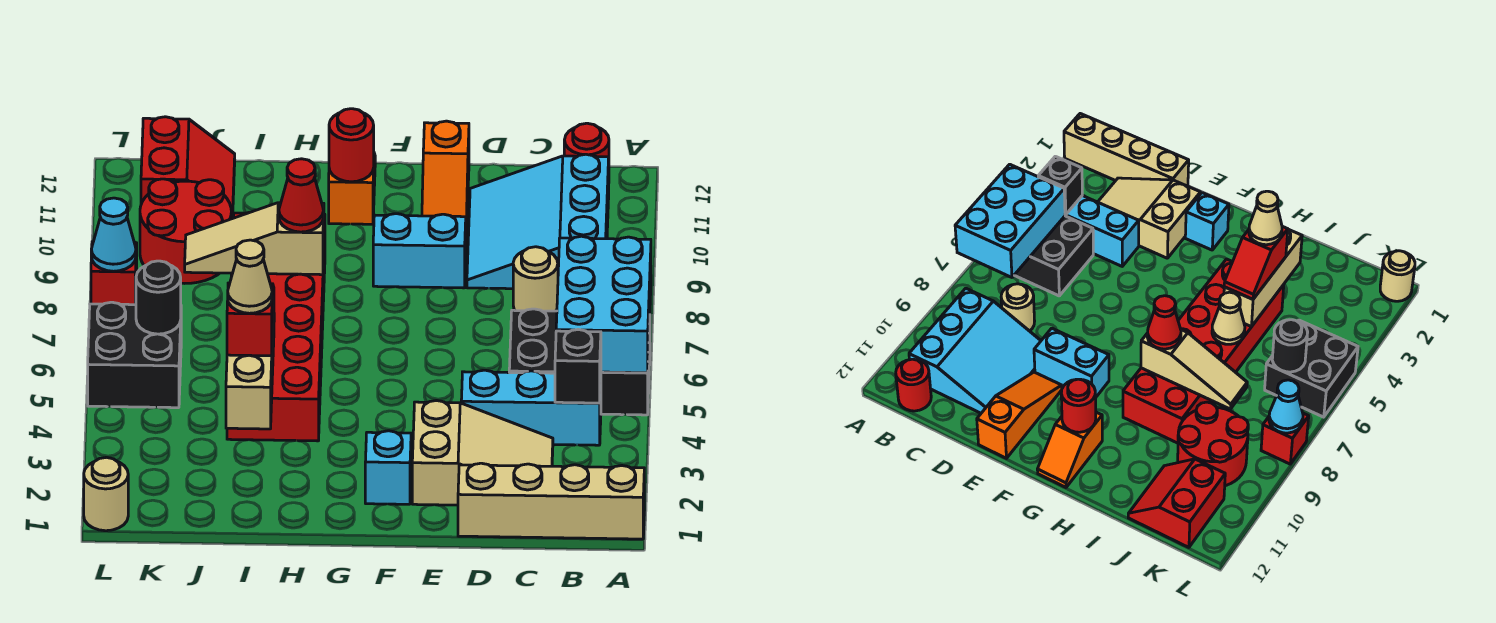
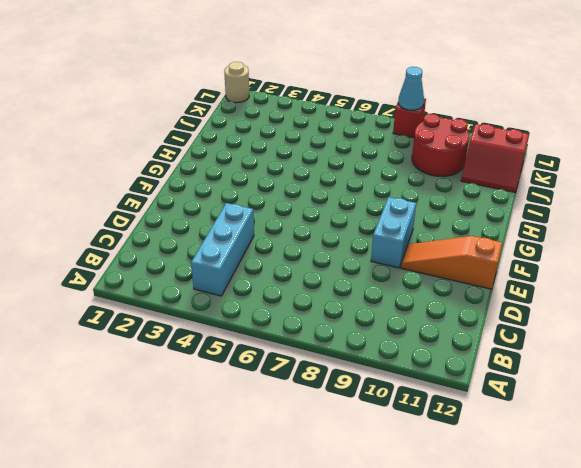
none -> tan 1x4 brick [458,463,644,539]
none -> black 2x3 brick [509,309,650,415]
none -> cyan 3x3 slope [467,154,609,289]

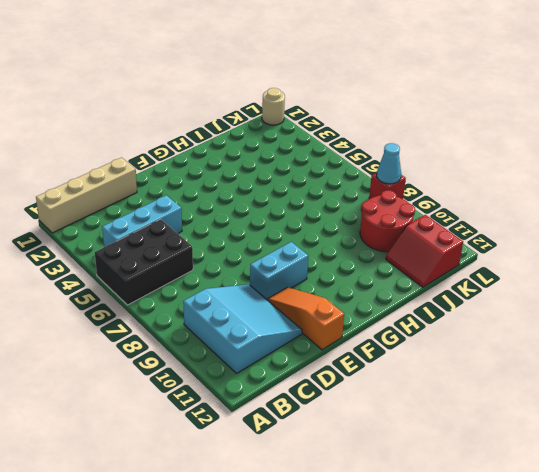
none -> red 1x1 round brick [564,123,609,157]
none -> tan 2x3 slope [412,401,553,505]
none -> tan 1x1 round brick [513,247,558,311]

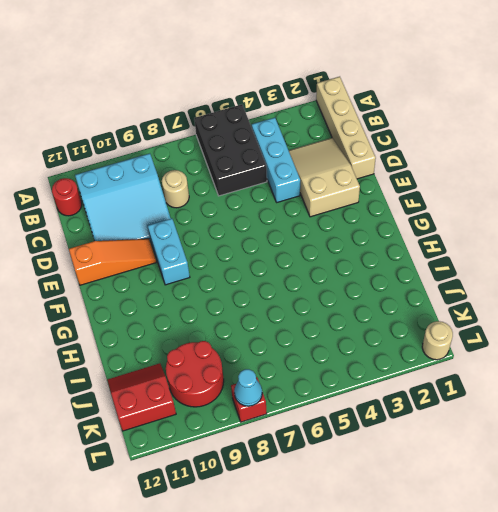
none -> cyan 1x1 brick [365,431,411,504]
none -> orange 1x2 slope [329,154,375,224]
none -> red 2x6 brick [227,212,325,441]

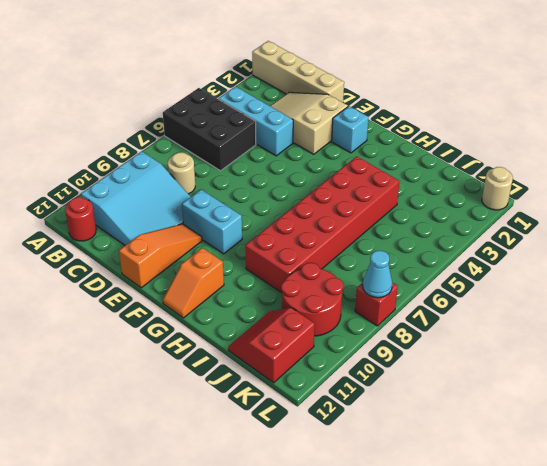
none -> black 2x2 brick [88,302,181,408]
none -> cyan 2x3 brick [556,236,651,373]
none -> black 1x1 brick [555,330,601,403]

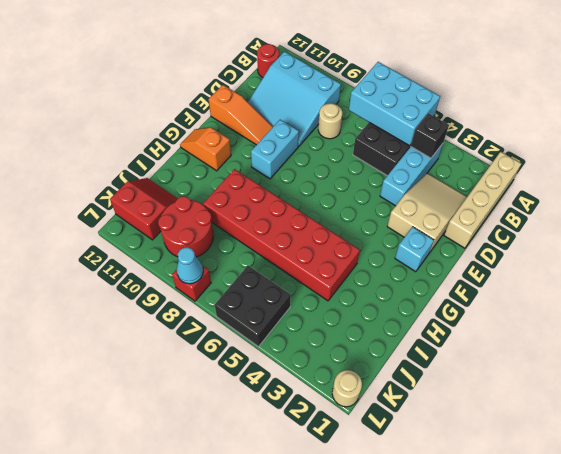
none -> red 1x1 round brick [329,109,374,182]
none -> tan 1x3 slope [185,203,324,275]
none -> tan 1x3 brick [226,305,274,429]

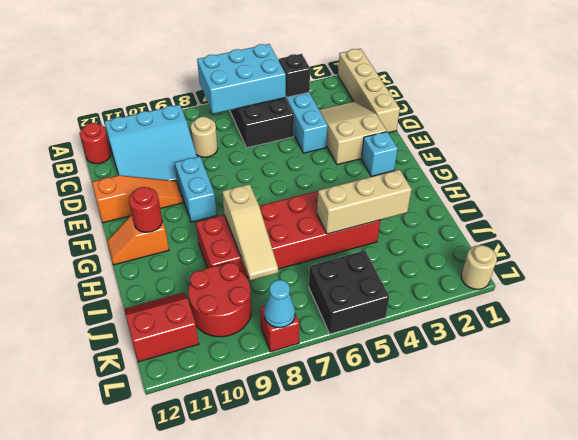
none -> tan 1x1 cone [1212,292,1245,344]
none -> black 1x1 round brick [136,261,181,334]
none -> red 1x1 cone [279,159,323,232]

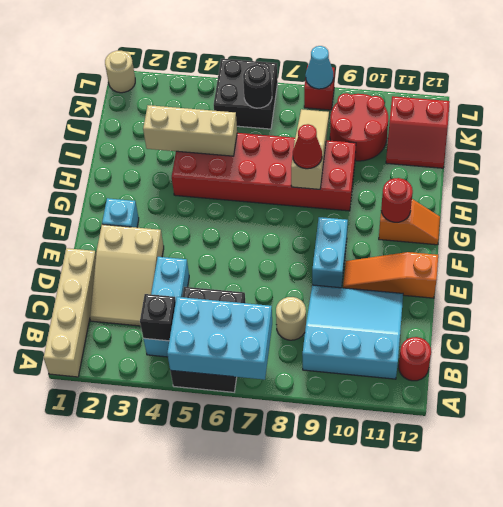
none -> tan 1x1 cone [1212,292,1245,344]
none -> red 1x2 slope [227,283,274,356]
none -> tan 1x1 cone [228,240,272,313]

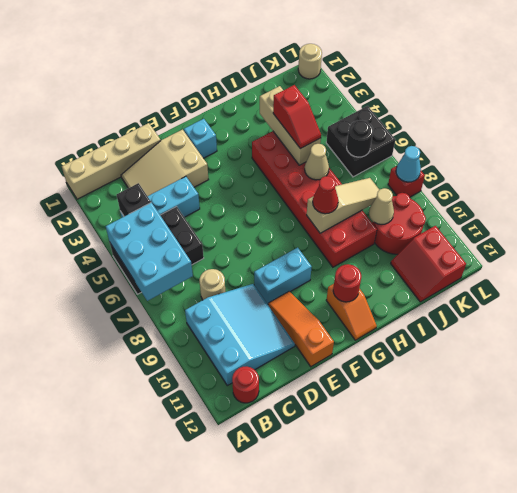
tan 1x1 cone [369,188,394,224] -> tan 1x1 cone moved to [228,240,272,313]

